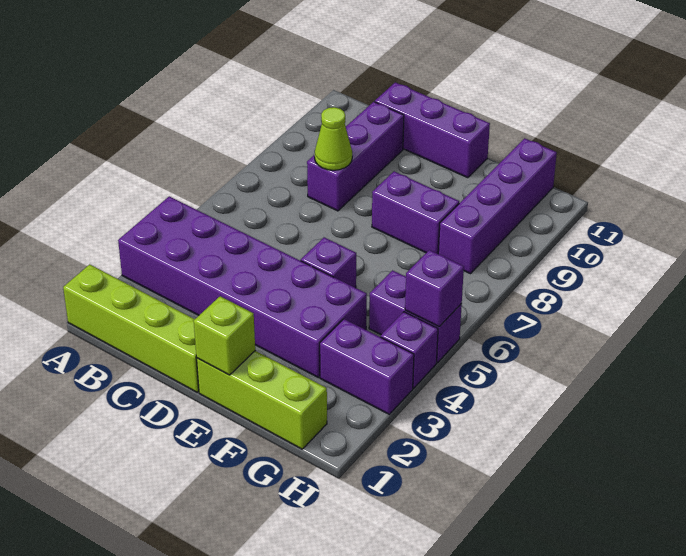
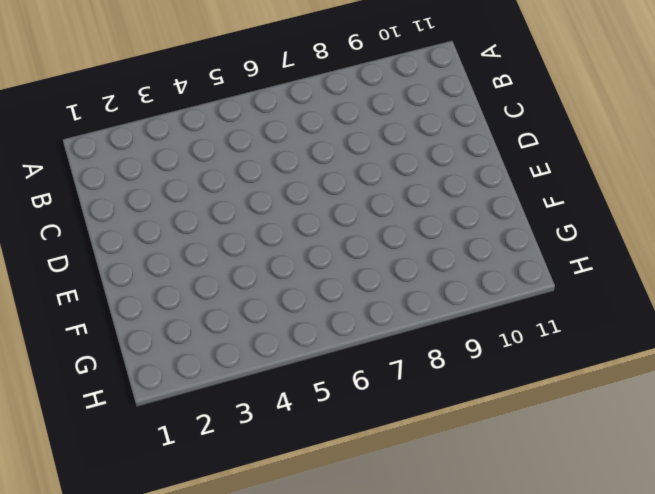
none -> lime 1x4 brick [63,264,199,392]
none -> purple 2x6 brick [118,196,367,377]
none -> purple 1x3 brick [307,102,404,211]

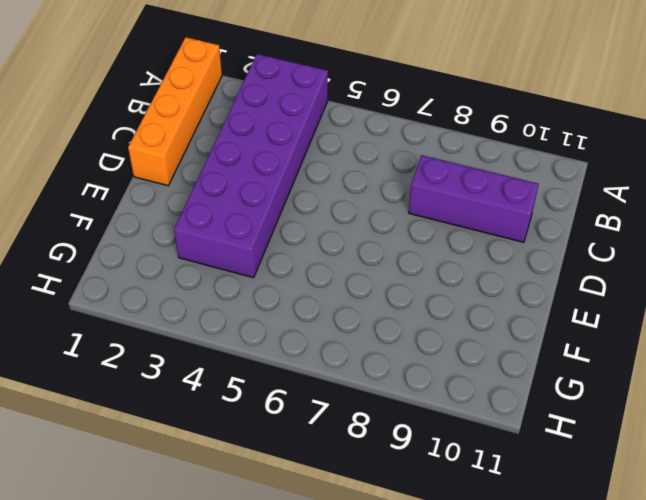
orange 1x4 brick [128,37,222,186] -> lime 1x4 brick [63,264,199,392]
none -> purple 1x3 brick [375,82,490,178]
none -> lime 1x3 brick [197,351,327,449]
none -> purple 1x1 brick [301,237,356,288]

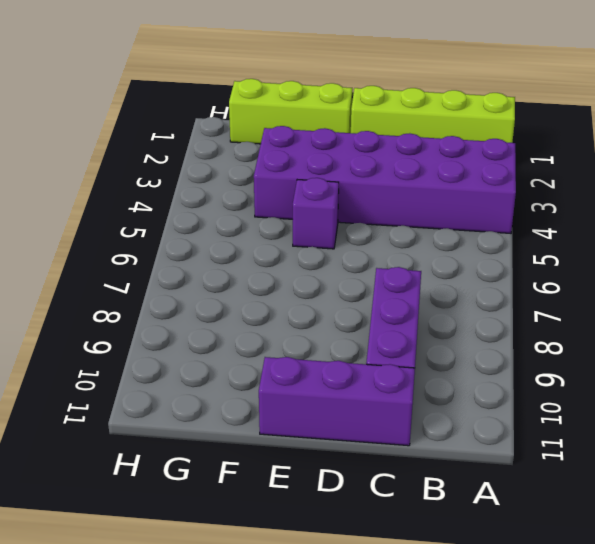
none -> purple 1x2 brick [372,171,459,254]
none -> purple 1x2 brick [320,319,414,414]
none -> purple 1x2 brick [369,270,462,363]

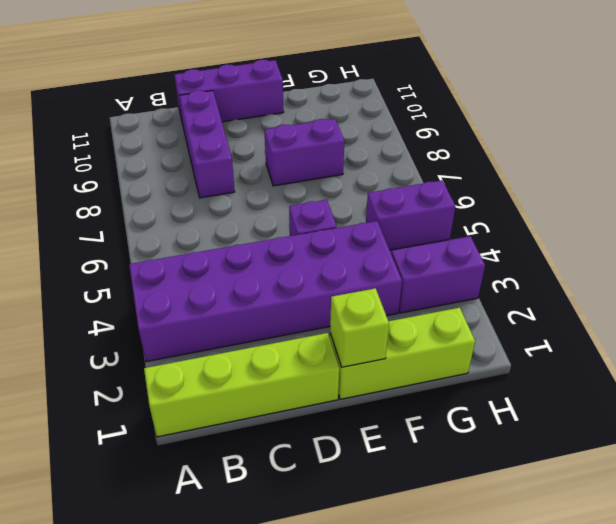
none -> purple 1x4 brick [438,138,557,274]
none -> purple 1x1 brick [381,312,438,388]
none -> lime 1x1 cone [315,107,352,170]

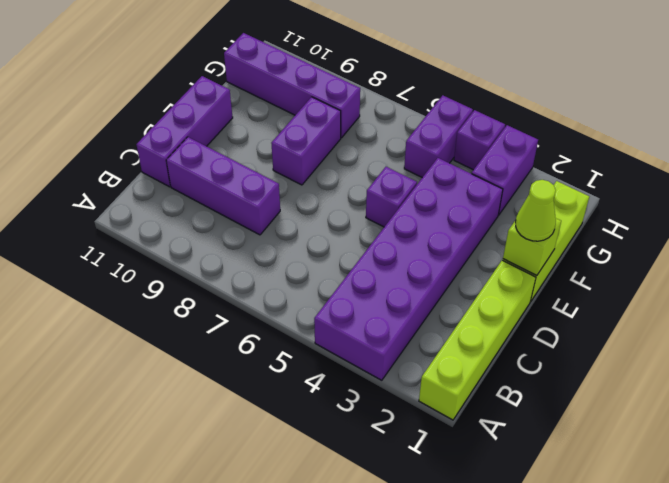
lime 1x1 cone [516,180,556,241] -> lime 1x1 cone moved to [315,107,352,170]
none -> purple 1x1 brick [405,250,464,327]

